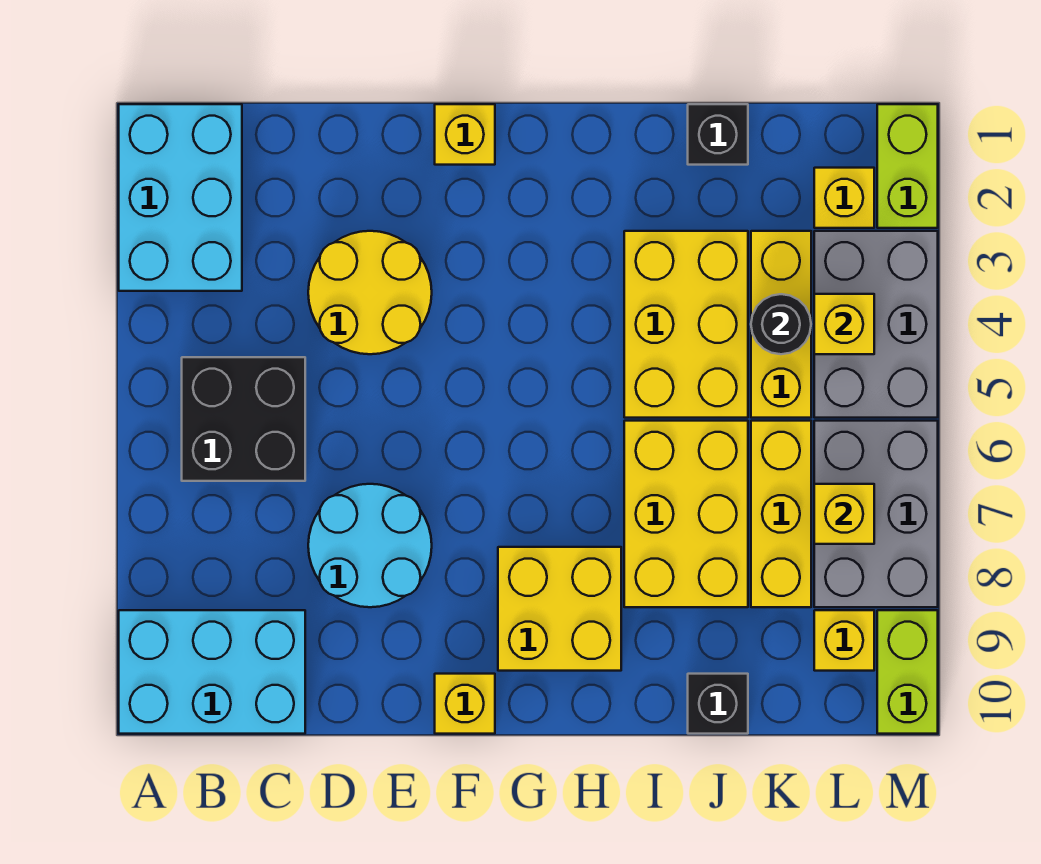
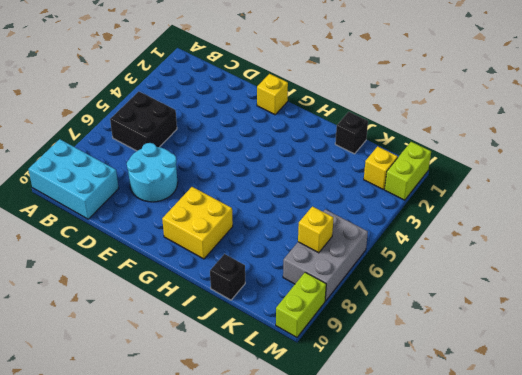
none -> cyan 2x3 brick [119,104,242,291]
none -> yellow 2x2 round brick [308,231,432,354]
none -> yellow 1x1 brick [435,674,495,734]

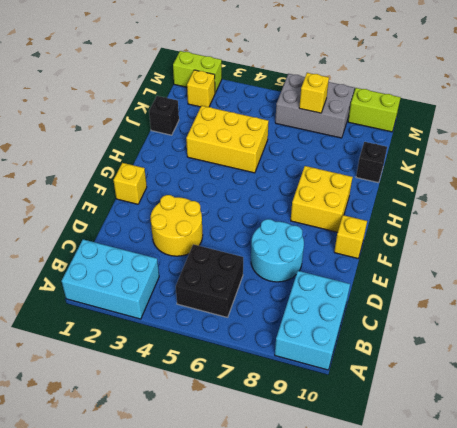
none -> yellow 2x3 brick [624,421,748,607]
none -> yellow 1x3 brick [751,231,811,418]
none -> yellow 1x3 brick [751,421,811,607]

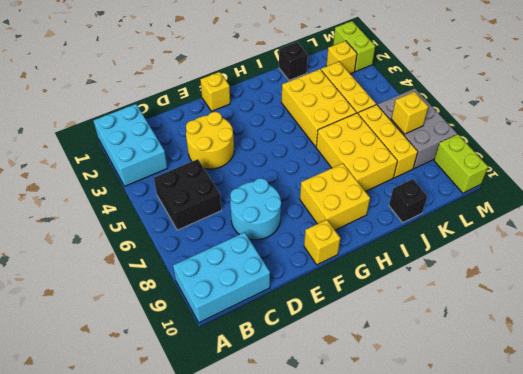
none -> grey 2x3 brick [814,231,938,418]
none -> yellow 1x1 brick [814,610,874,671]
none -> black 1x1 round brick [751,294,811,354]

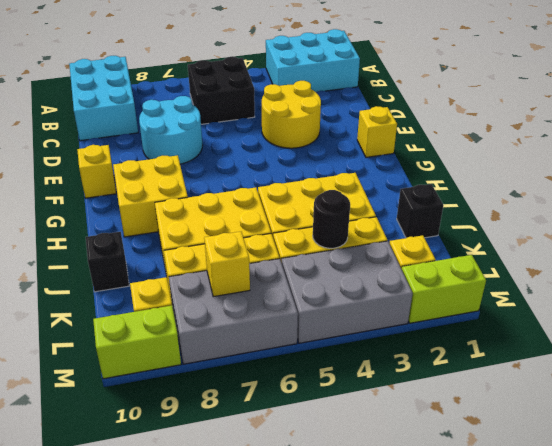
none -> yellow 1x1 brick [814,294,874,354]

